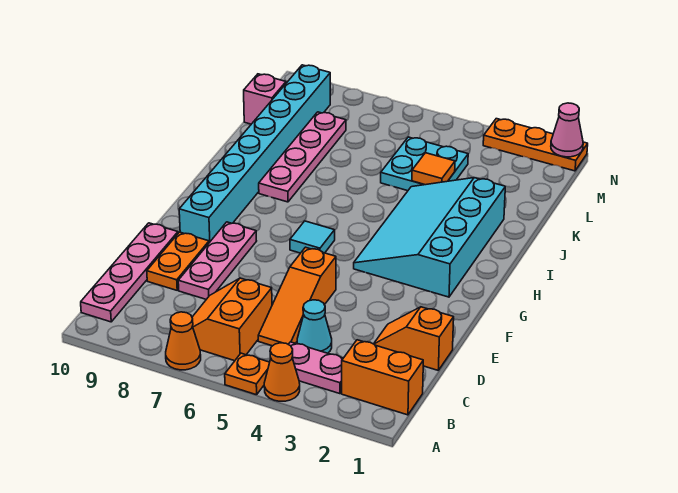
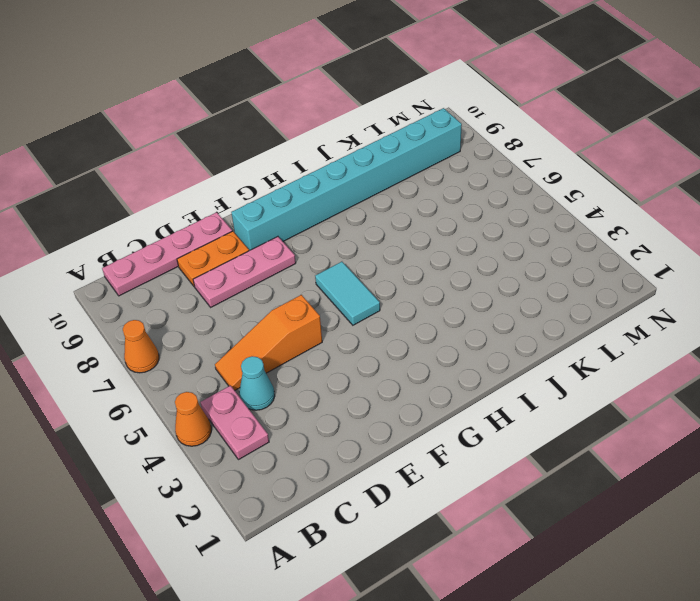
cyan 1x2 tile [315,262,380,325] -> cyan 1x1 tile [290,221,335,253]
none -> orange 1x1 plate [225,353,270,395]
none -> orange 1x2 brick [342,340,423,415]
none -> orange 2x2 slope [192,278,272,361]

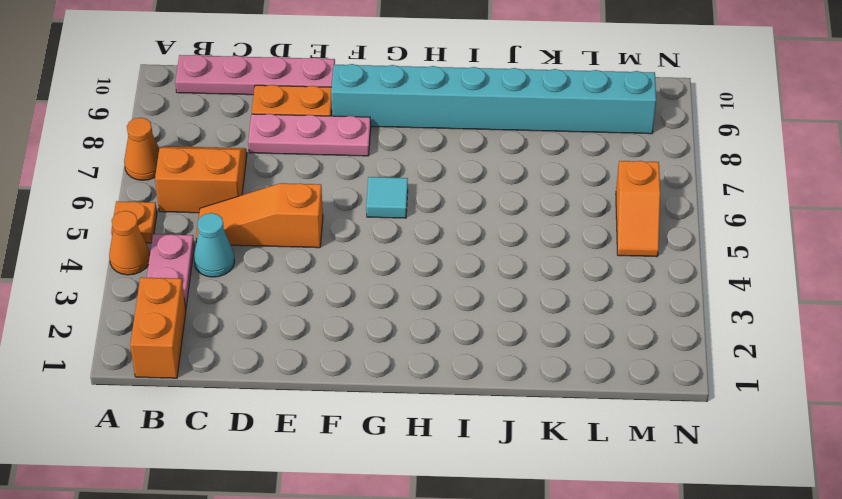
orange 1x2 slope [616,161,660,257] -> orange 1x2 slope turned to [374,307,454,370]
none -> cyan 3x4 slope [354,178,505,297]
none -> pink 1x4 plate [259,112,346,202]
none -> cyan 2x2 plate [381,137,468,191]

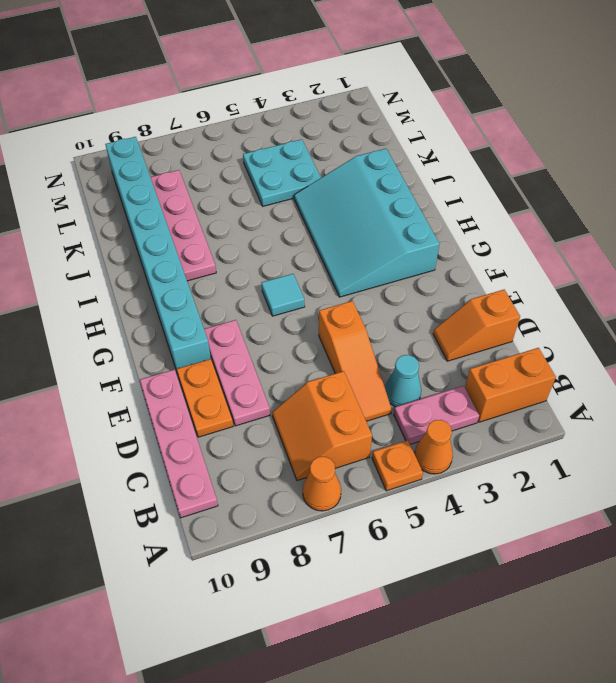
none -> pink 1x1 brick [244,74,286,124]
none -> orange 1x3 plate [483,119,588,171]
none -> orange 1x1 tile [412,153,455,185]

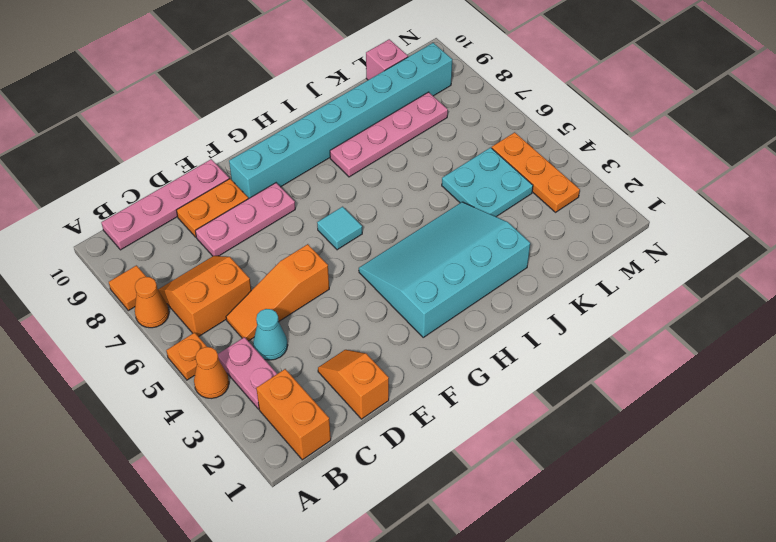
orange 1x1 tile [109,265,146,311] -> orange 1x1 tile moved to [412,153,455,185]
orange 1x3 plate [492,132,580,212] -> orange 1x3 plate moved to [483,119,588,171]
none -> pink 1x1 cone [551,103,583,157]

